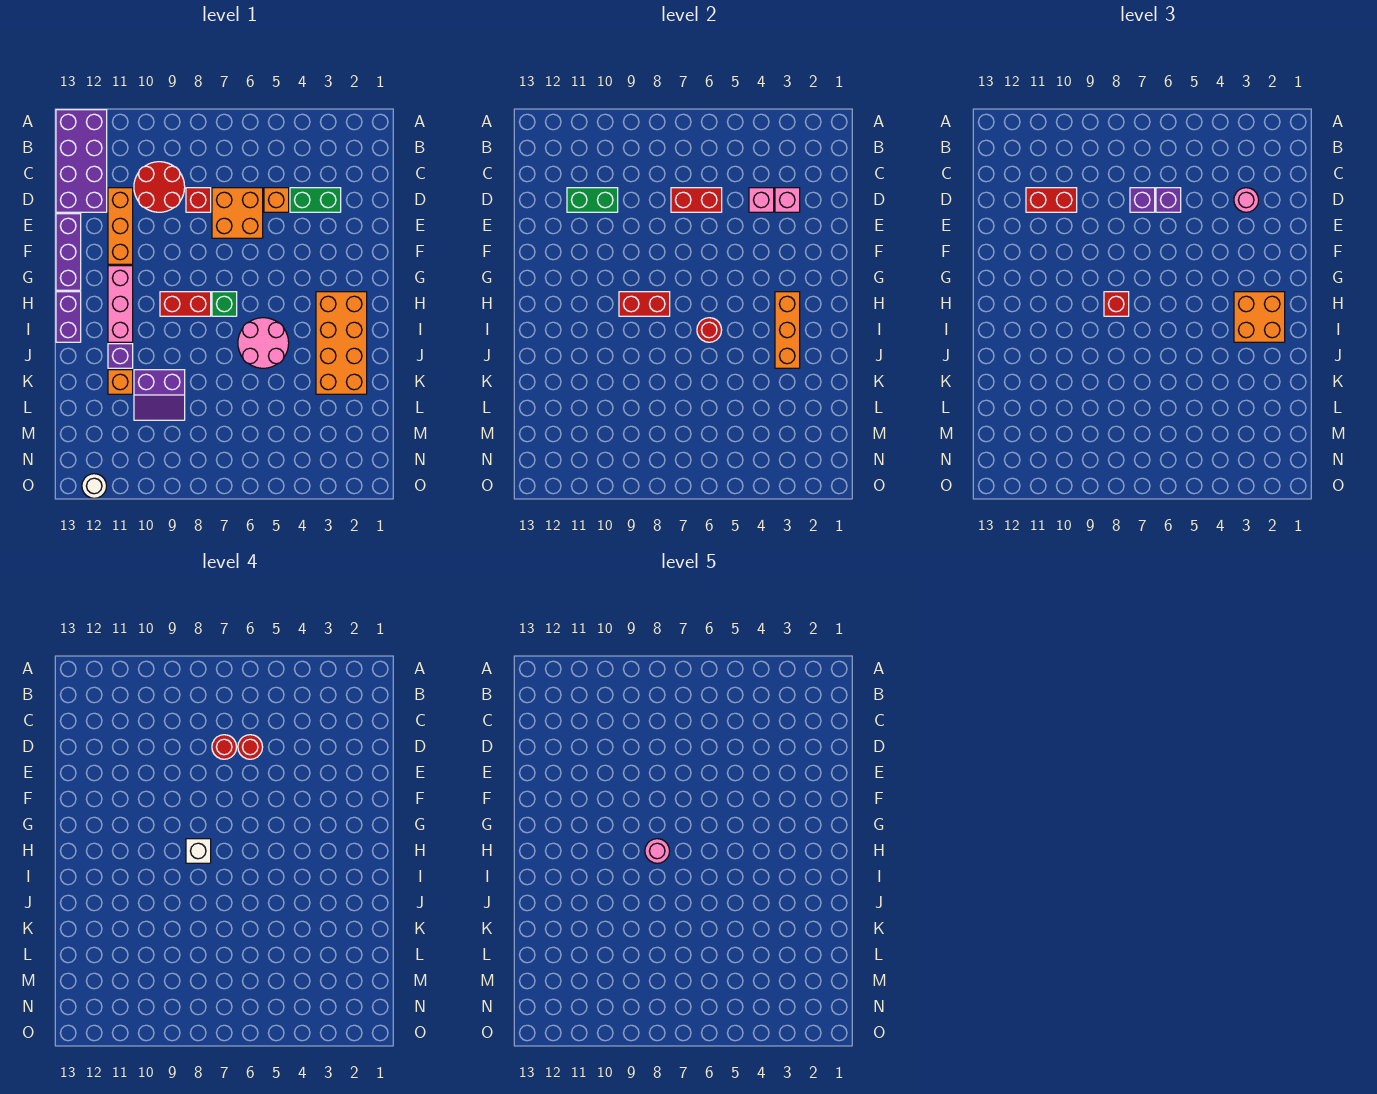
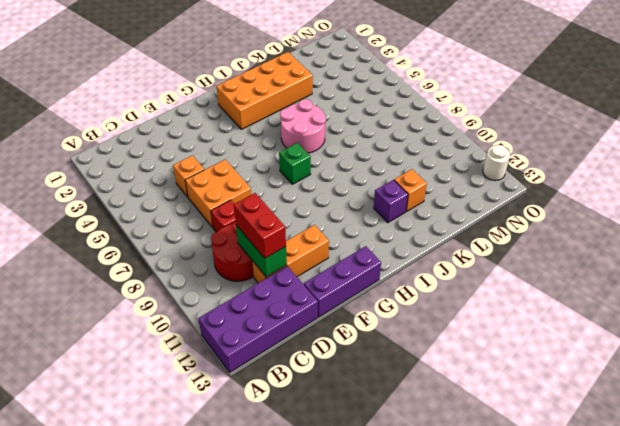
none -> green 1x2 brick [290,188,341,212]
none -> pink 1x3 brick [108,266,133,342]
none -> red 1x2 brick [160,292,211,316]
none -> purple 1x2 brick [56,292,81,342]

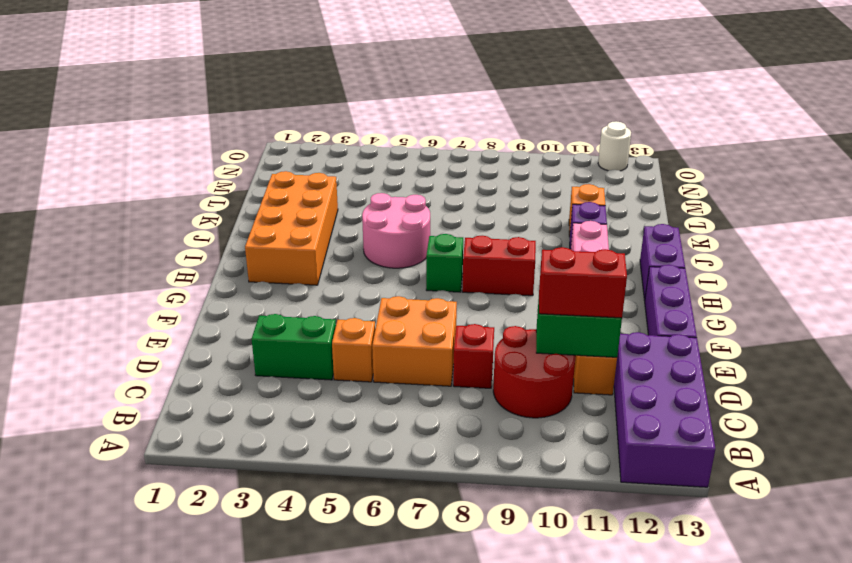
none -> purple 2x2 slope [134,370,185,420]
none -> pink 1x1 brick [775,188,800,212]
none -> pink 1x1 brick [749,188,774,212]
none -> red 1x2 brick [671,188,722,212]

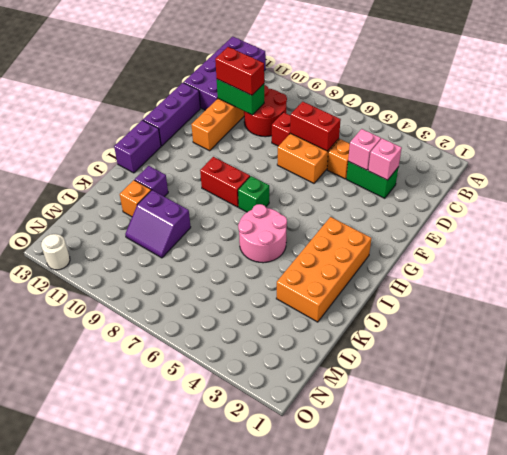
none -> pink 1x3 brick [108,266,133,342]
none -> orange 1x3 brick [775,292,800,368]
none -> red 1x2 brick [619,292,670,316]
none -> red 1x1 round brick [697,318,722,342]

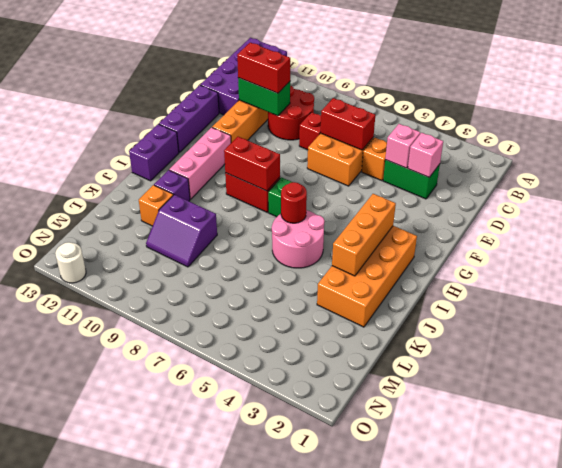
none -> pink 1x1 round brick [1234,188,1259,212]
none -> purple 1x1 brick [1156,188,1181,212]
none -> purple 1x1 brick [1130,188,1155,212]
none -> orange 2x2 brick [1234,292,1285,342]

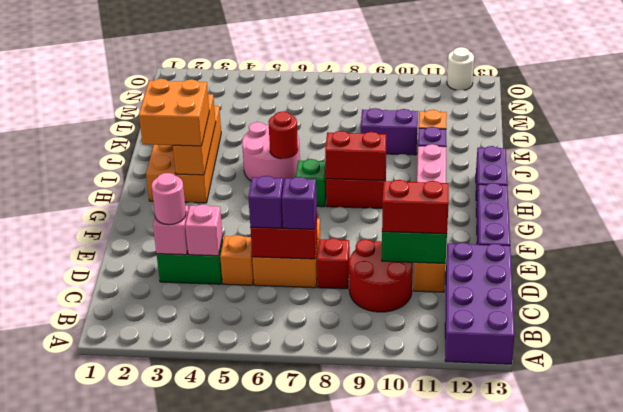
none -> red 1x1 brick [1104,292,1129,316]
none -> red 1x1 round brick [238,735,263,759]
none -> red 1x1 round brick [212,735,237,759]
none -> white 1x1 brick [186,839,211,863]

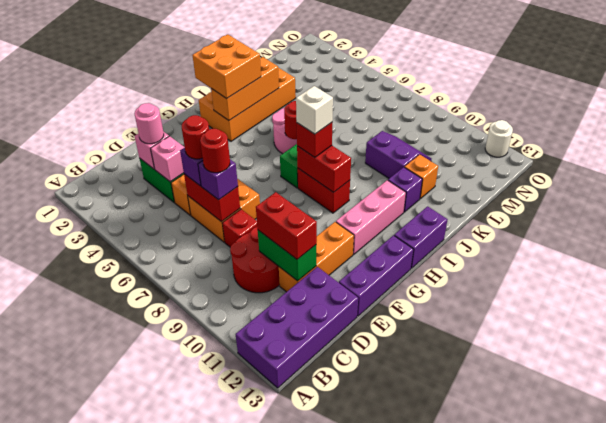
none -> pink 1x1 round brick [645,839,670,863]

